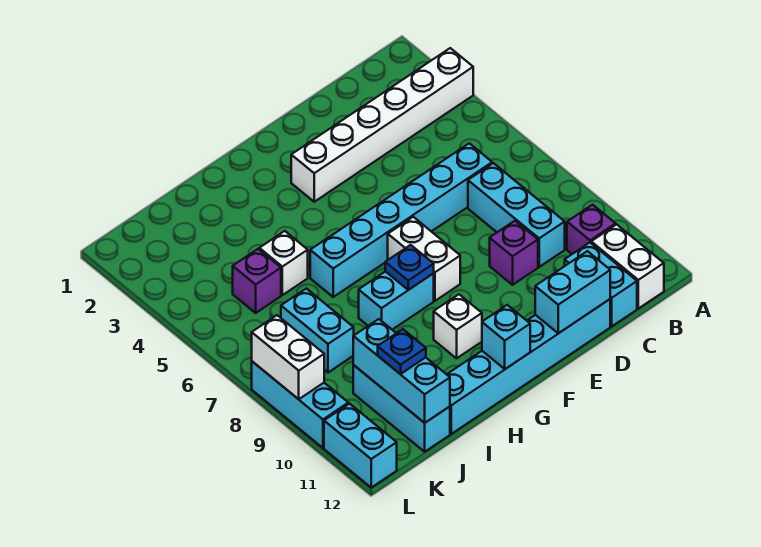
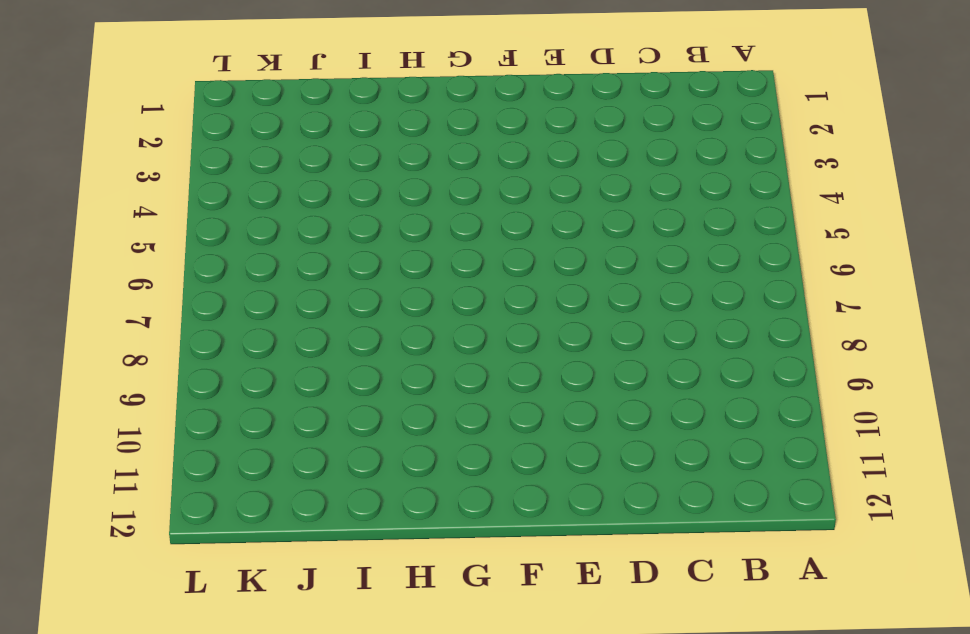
none -> white 1x6 brick [291,48,473,202]
none -> purple 1x1 brick [567,205,616,254]
none -> white 1x2 brick [591,224,664,308]

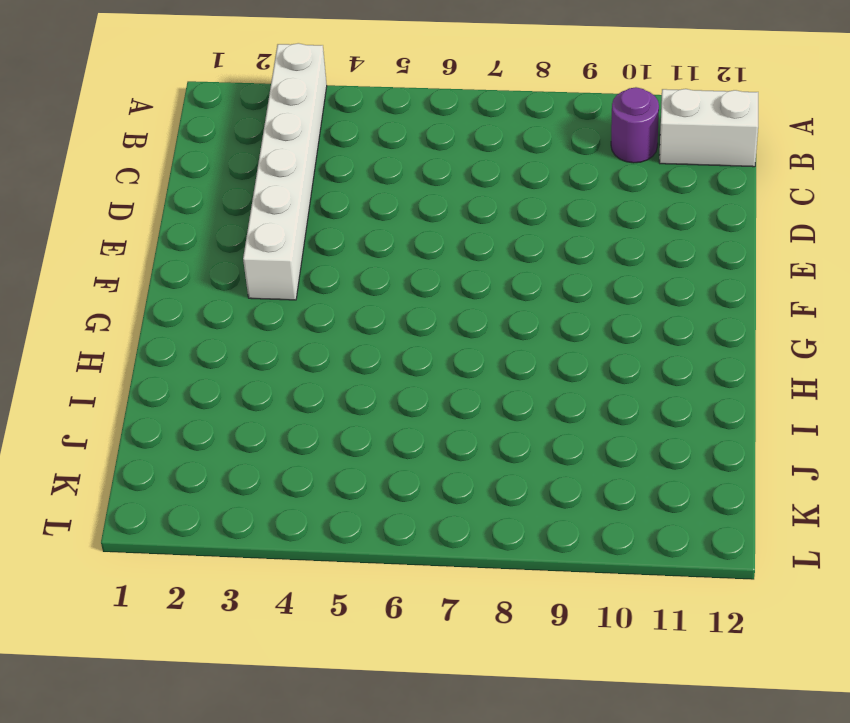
purple 1x1 round brick [611,87,659,163] -> purple 1x1 brick [567,205,616,254]
none -> cyan 1x6 brick [310,143,492,297]
none -> cyan 1x3 brick [468,163,565,267]
none -> cyan 1x2 brick [565,243,637,326]

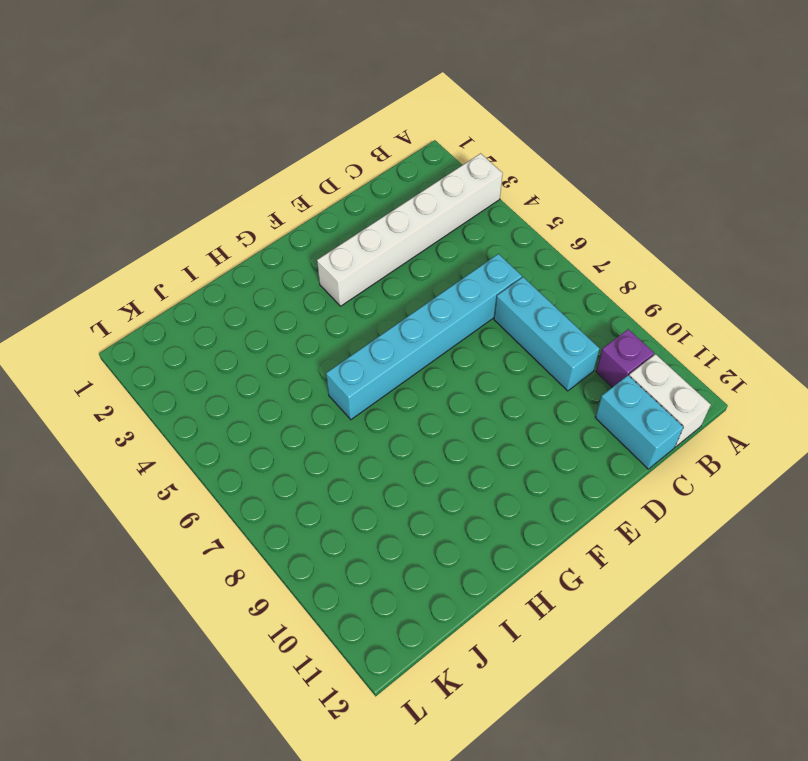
none -> purple 1x1 brick [490,221,538,285]
none -> cyan 1x6 brick [447,299,610,434]
none -> white 1x2 brick [388,217,460,301]

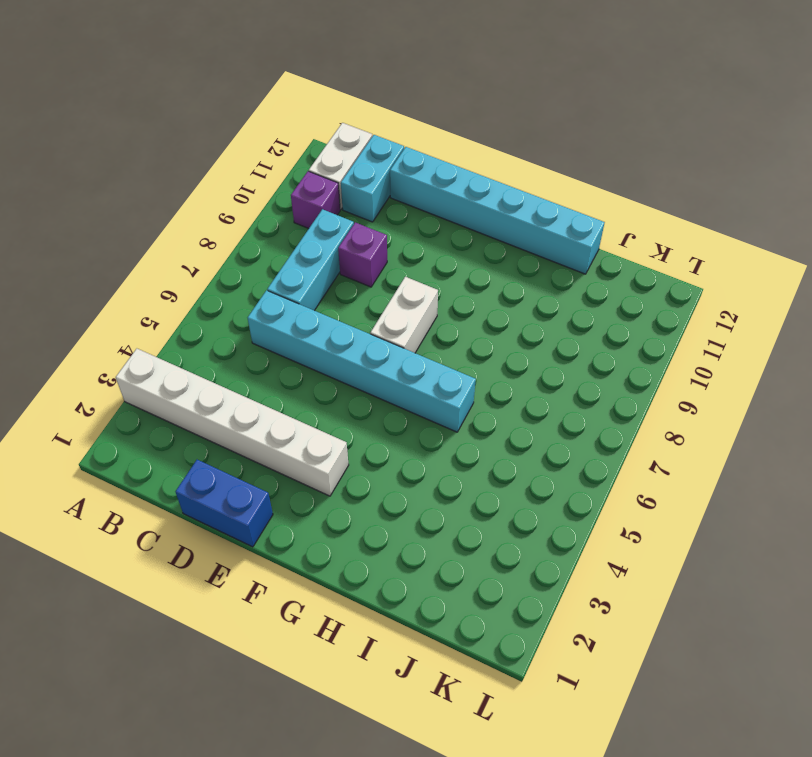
blue 1x2 brick [175,460,273,547] -> none
none -> cyan 1x2 brick [359,271,434,330]
none -> white 1x1 brick [434,294,482,358]
none -> white 1x1 brick [259,231,308,295]

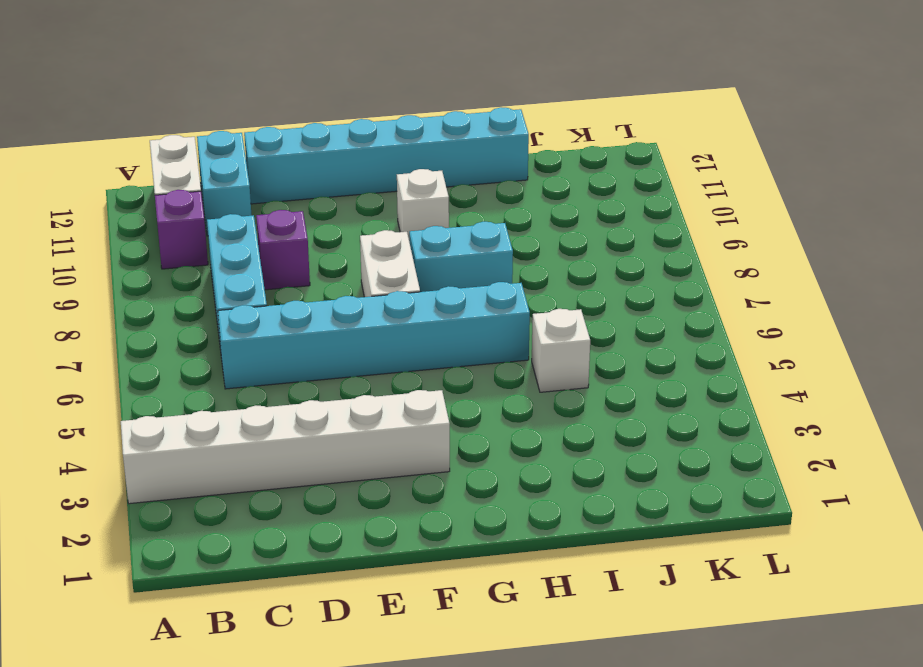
none -> purple 1x1 brick [233,249,281,313]
none -> cyan 1x2 brick [281,289,354,373]
none -> cyan 1x3 brick [353,365,450,452]

